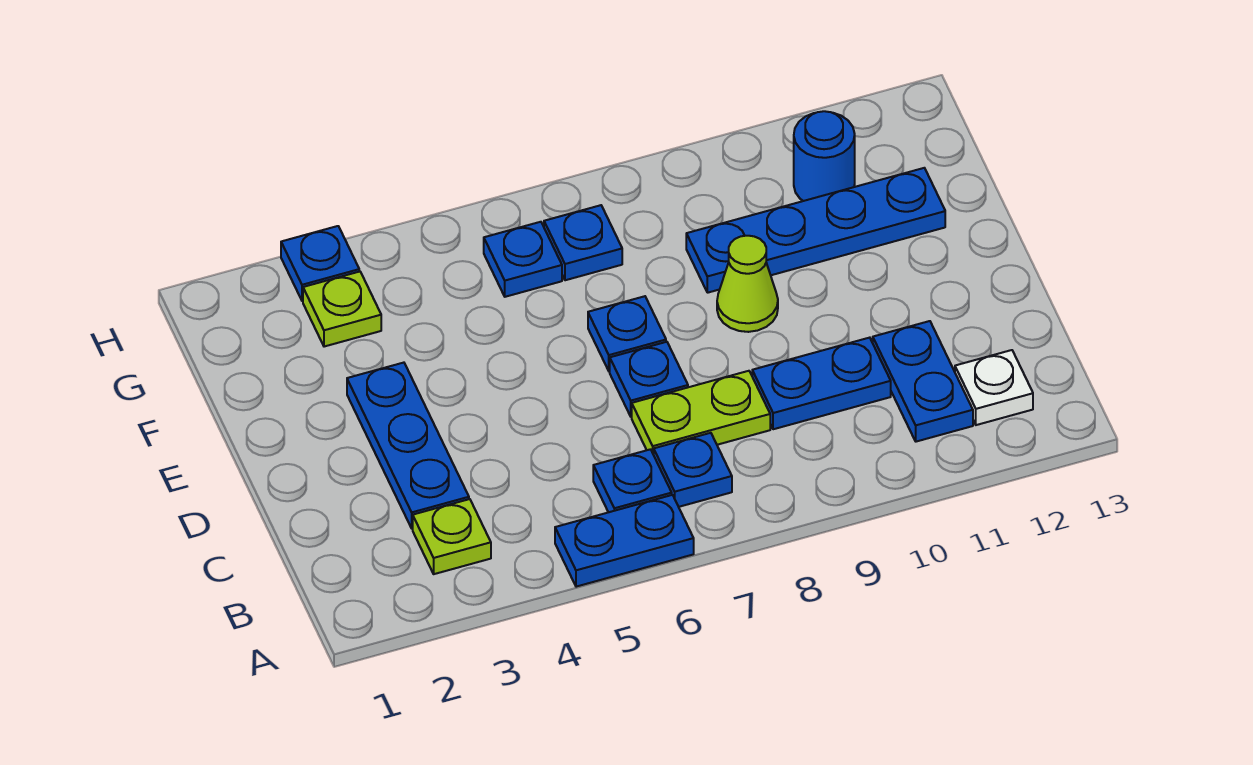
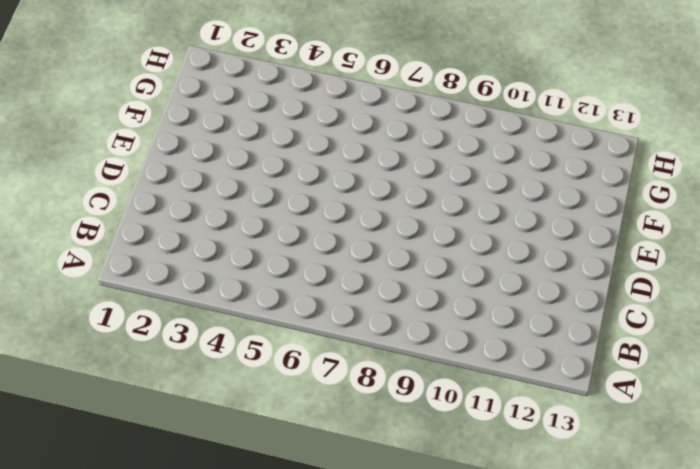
none -> blue 1x2 plate [555,495,694,587]
none -> lime 1x1 plate [413,499,491,574]
none -> blue 1x1 plate [593,449,672,512]

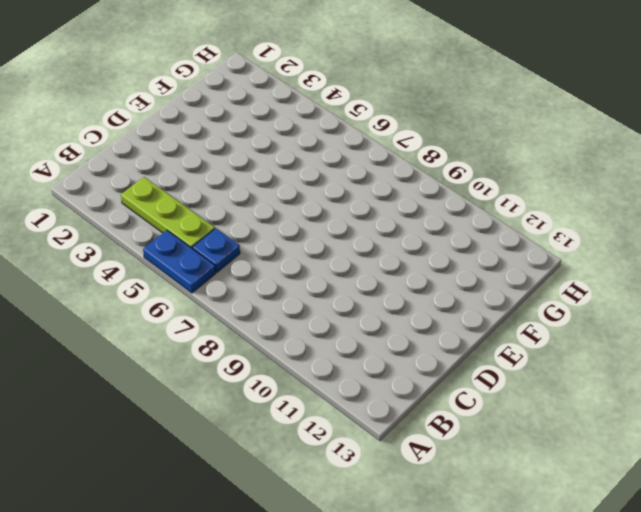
lime 1x3 plate [121,177,215,249] -> lime 1x1 plate [413,499,491,574]
none -> blue 1x1 plate [654,433,732,507]
none -> blue 1x2 plate [873,321,973,442]
none -> white 1x1 plate [955,350,1033,425]

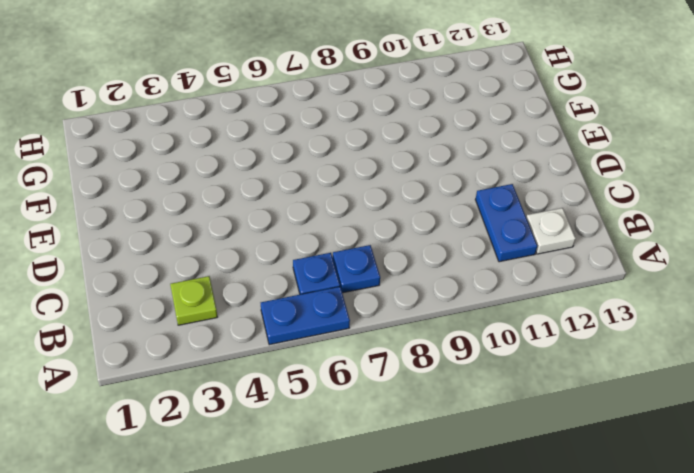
none -> blue 1x3 plate [347,363,469,529]
none -> lime 1x2 plate [632,371,770,455]
none -> blue 1x2 plate [752,338,891,429]

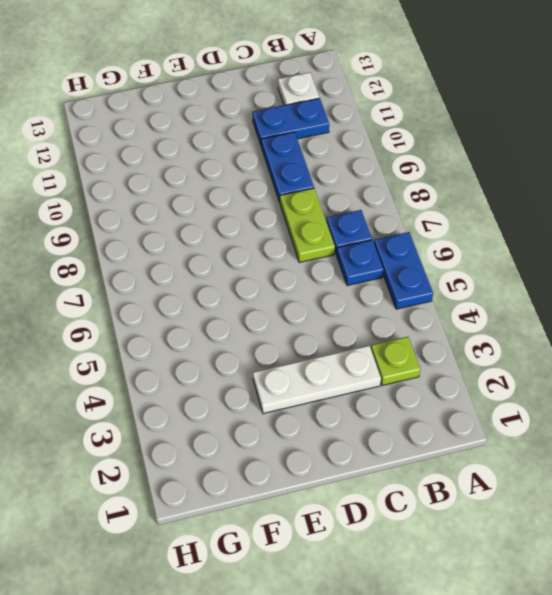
white 1x3 plate [253,346,381,414] -> blue 1x3 plate [347,363,469,529]
none -> blue 1x1 plate [610,342,688,417]
none -> blue 1x1 plate [588,296,666,371]
none -> lime 1x1 cone [717,236,778,332]

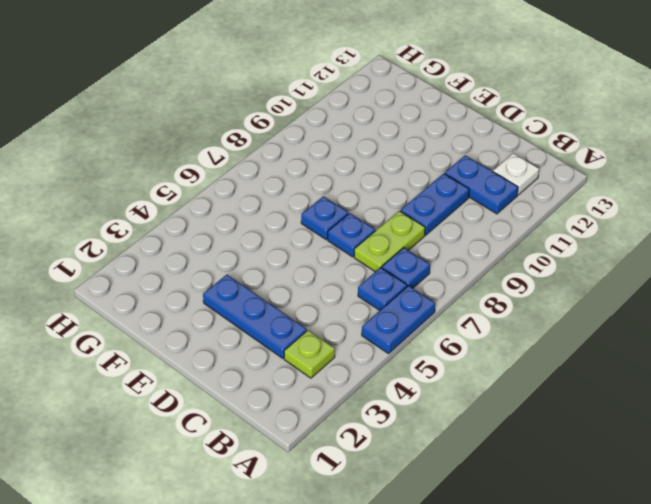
none -> lime 1x1 cone [717,236,778,332]
none -> blue 1x4 plate [686,168,945,293]
none -> lime 1x1 plate [303,271,381,347]

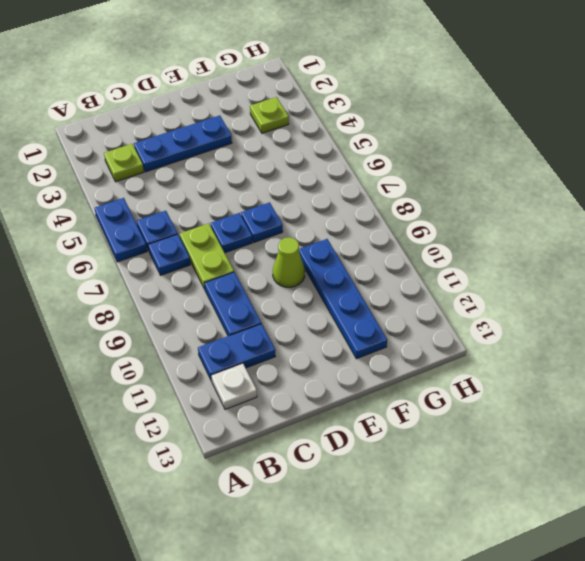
none -> blue 1x1 plate [484,222,562,297]
none -> blue 1x1 plate [544,205,622,280]
none -> blue 1x1 round brick [794,111,855,201]

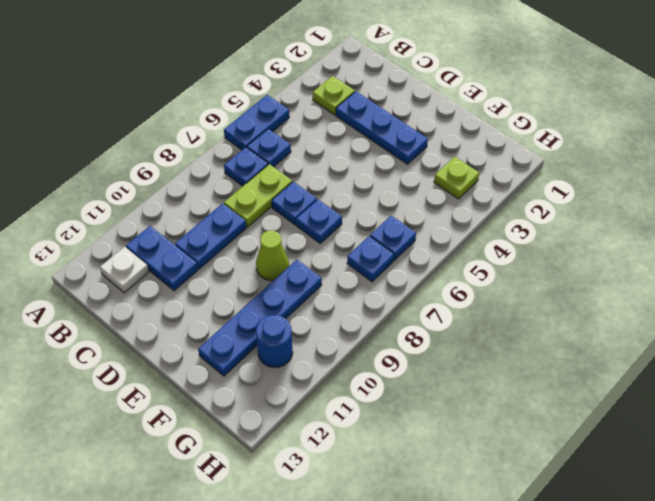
none -> blue 1x1 plate [281,226,359,301]

